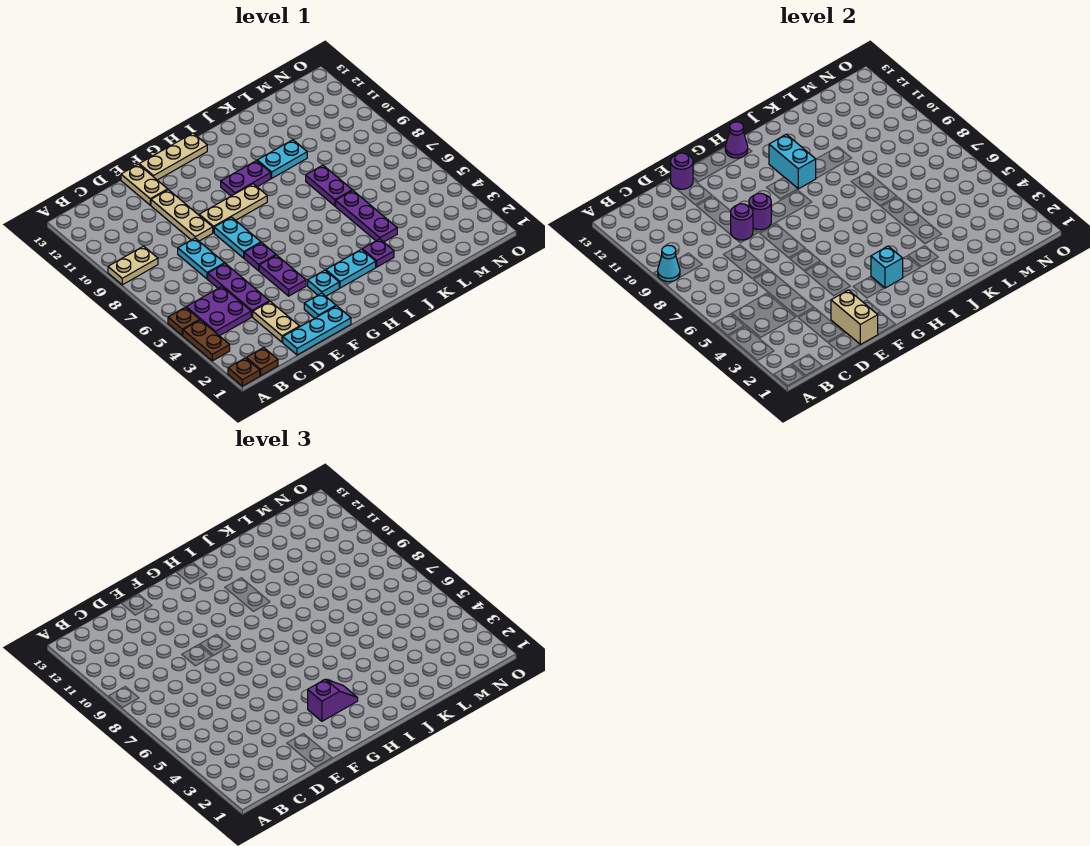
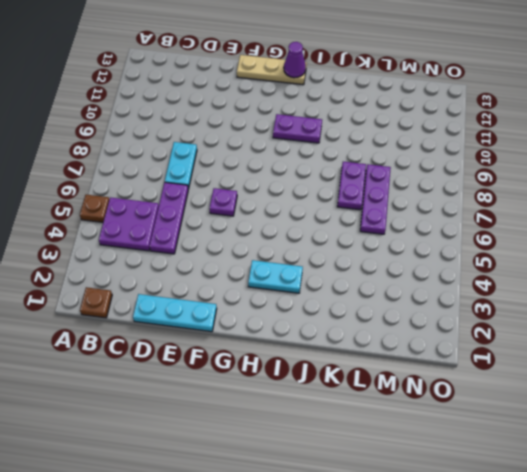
purple 1x3 plate [360,164,391,234] -> purple 1x3 plate moved to [336,191,397,242]
none -> brown 1x1 plate [228,358,260,386]
none -> brown 1x2 plate [183,320,230,361]
none -> tan 1x2 plate [108,246,158,285]
none -> tan 1x2 plate [253,302,299,342]

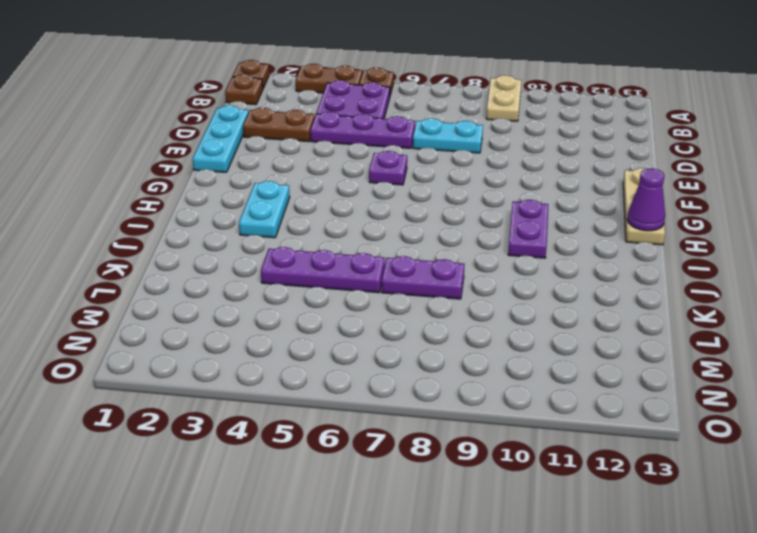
brown 1x2 plate [243,108,315,142] -> tan 1x2 plate [253,302,299,342]
none -> tan 1x3 plate [151,190,213,241]
none -> tan 1x2 plate [121,164,168,205]
none -> cyan 1x1 plate [304,293,336,318]
none -> purple 1x2 plate [259,255,306,296]

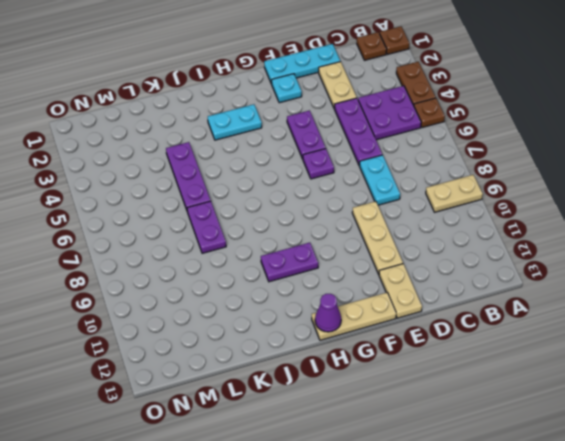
none -> cyan 1x2 plate [214,217,261,258]
none -> tan 1x3 plate [199,184,267,233]
none -> cyan 1x1 plate [308,270,339,296]
none -> purple 1x1 plate [362,239,394,267]

